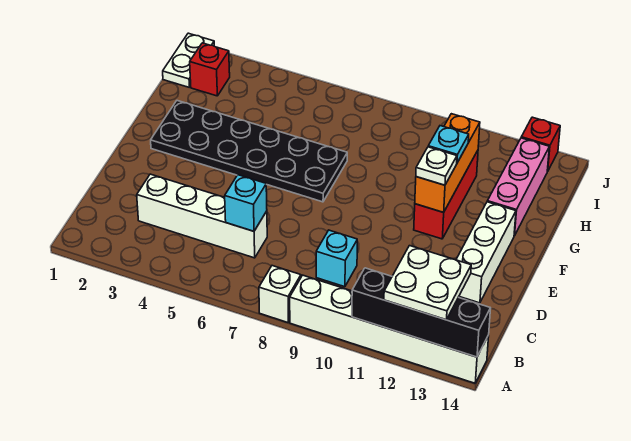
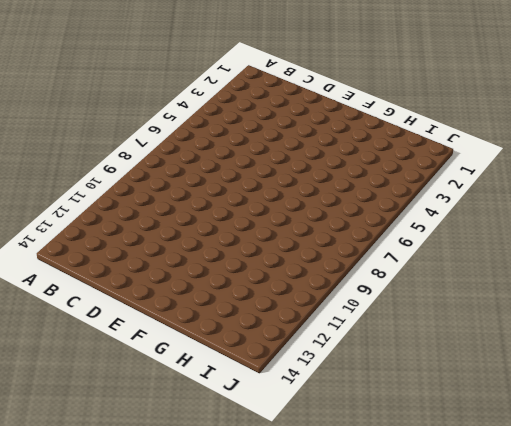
none -> white 1x1 brick [259,266,301,322]
none -> white 1x6 brick [290,275,489,383]
none -> white 1x4 brick [137,174,267,258]

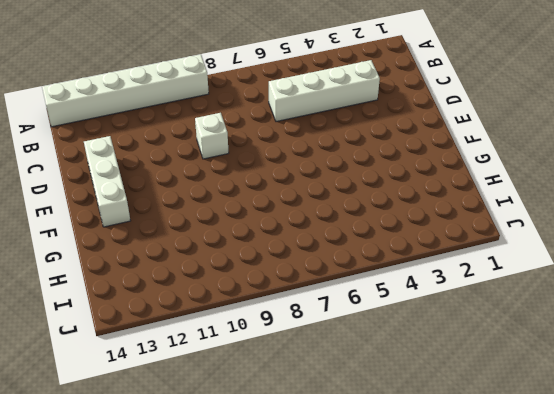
white 1x1 brick [195,113,229,159] -> white 1x1 brick moved to [259,266,301,322]
none -> cyan 1x1 brick [316,230,357,287]
none -> black 2x6 plate [151,101,347,202]
none -> red 1x3 brick [414,151,478,239]

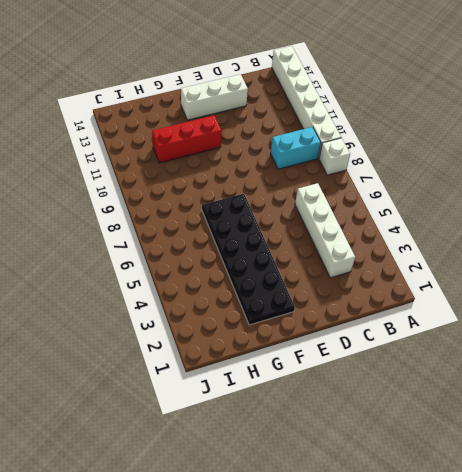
cyan 1x2 brick [271,127,321,169] -> cyan 1x1 brick [316,230,357,287]
none -> pink 1x3 brick [487,138,549,236]
none -> white 1x2 plate [163,33,214,88]
none -> red 1x1 brick [190,43,230,96]

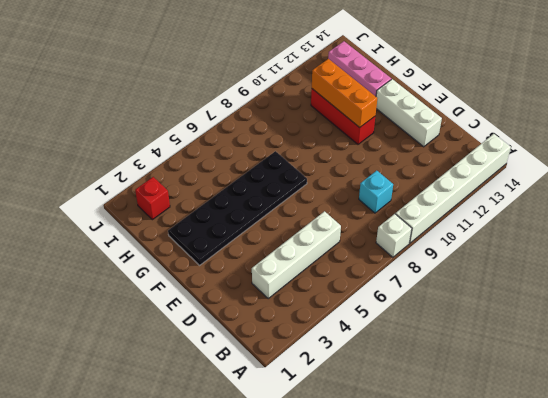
none -> white 1x2 plate [163,33,214,88]
none -> red 1x1 brick [521,117,560,171]
none -> black 1x4 brick [352,268,491,357]

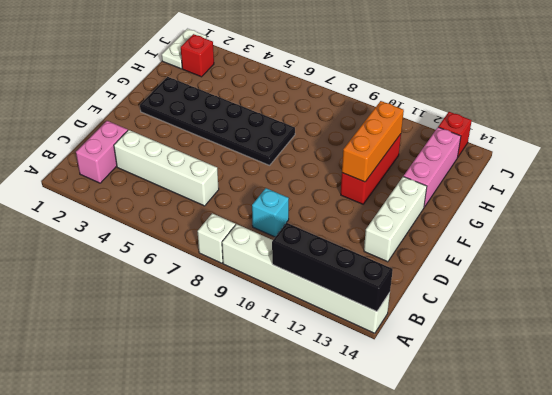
pink 1x2 brick [76,121,128,183] -> none
none -> cyan 1x1 brick [225,175,267,231]
none -> white 2x2 plate [384,246,471,320]
none -> white 1x1 plate [416,147,457,185]

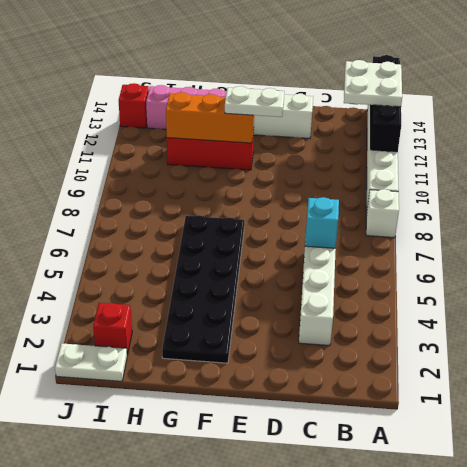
white 1x2 plate [225,86,284,117] -> white 1x1 plate [416,147,457,185]
none -> cyan 1x1 brick [316,230,357,287]
none -> cyan 1x1 plate [428,126,469,163]

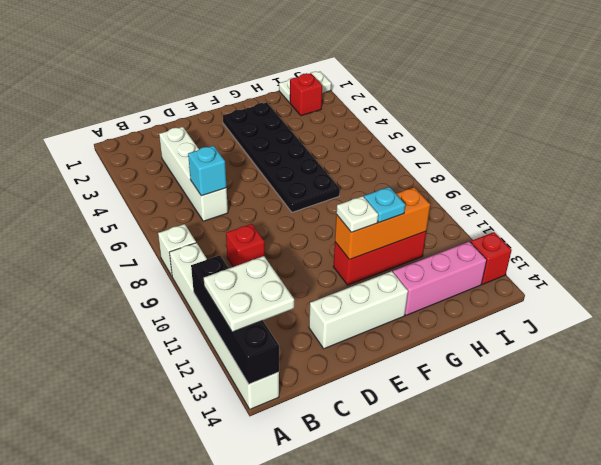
red 1x1 brick [226,224,265,267] -> cyan 1x1 brick [316,230,357,287]

